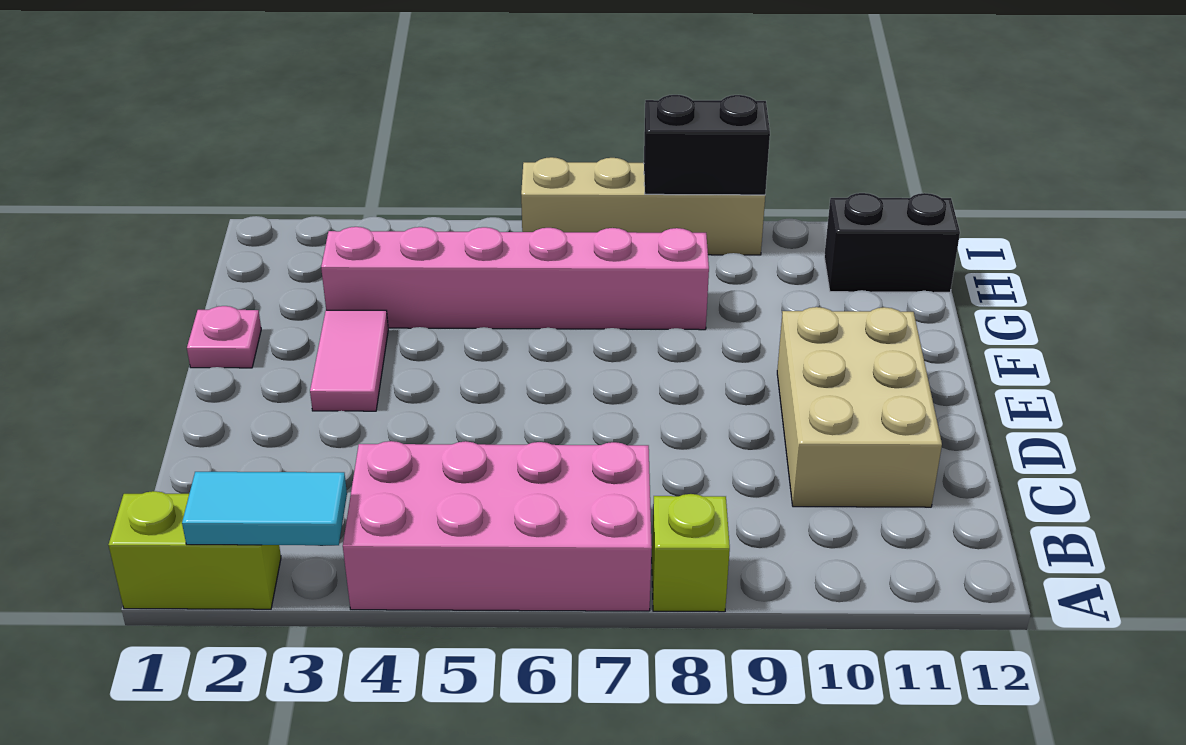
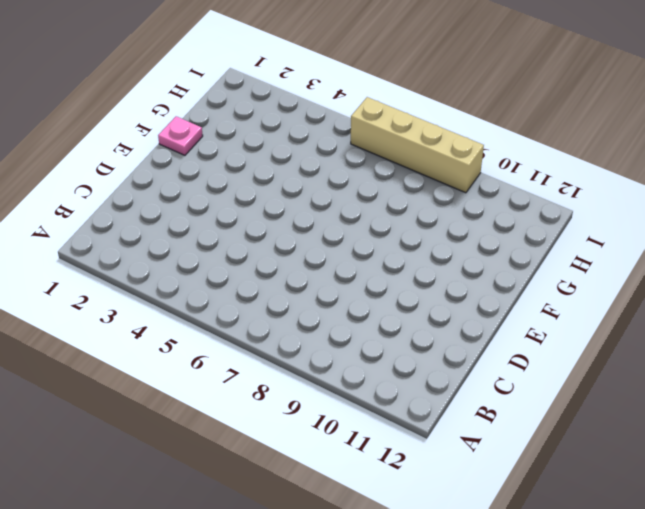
none -> lime 1x2 brick [108,491,281,609]
none -> pink 2x4 brick [343,441,652,611]

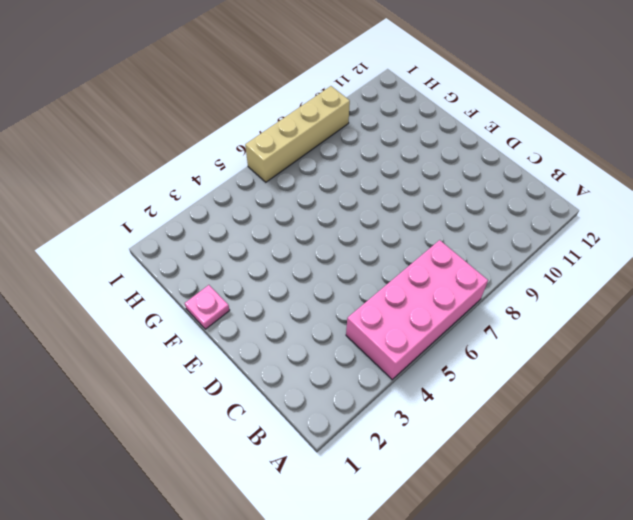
none -> lime 1x2 brick [108,491,281,609]
none -> lime 1x1 brick [652,494,730,612]

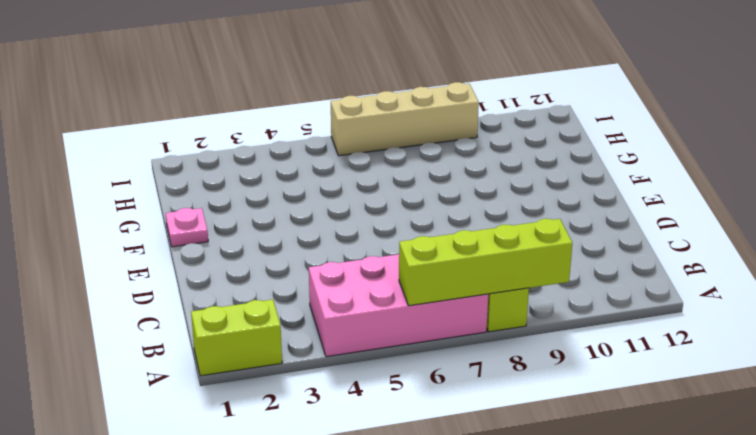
lime 1x4 brick [399,219,572,306] -> none
none -> tan 2x3 brick [777,307,942,507]
none -> pink 1x2 tile [310,310,388,411]

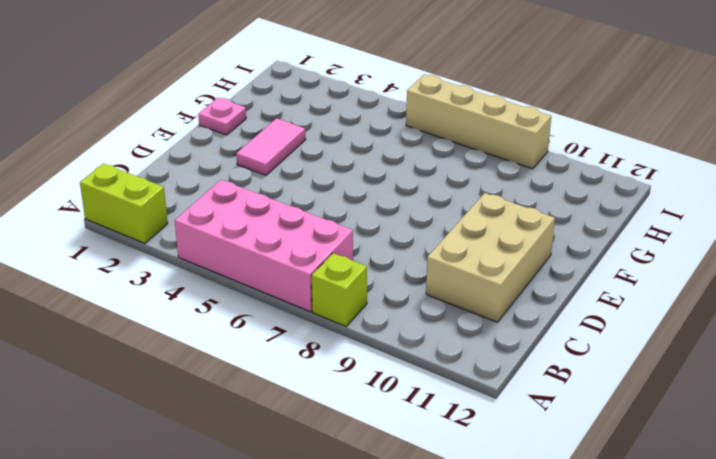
none -> pink 1x6 brick [321,227,709,330]
none -> black 1x2 brick [824,193,960,292]

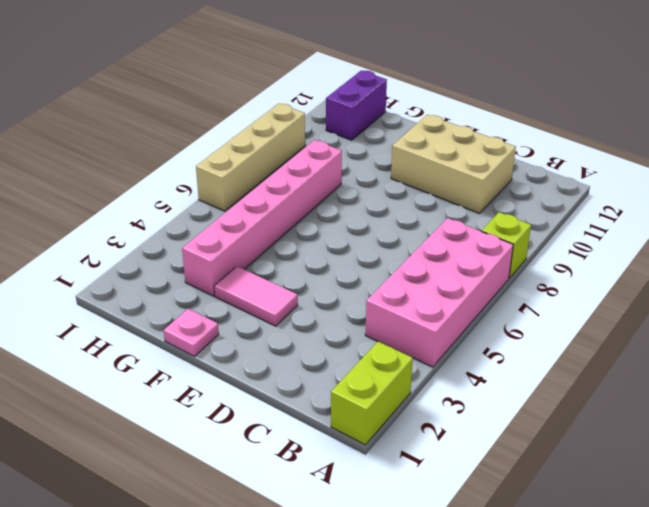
purple 1x2 brick [326,70,387,140] -> black 1x2 brick [824,193,960,292]
none -> cyan 1x2 tile [182,472,347,545]
none -> black 1x2 brick [644,95,770,195]

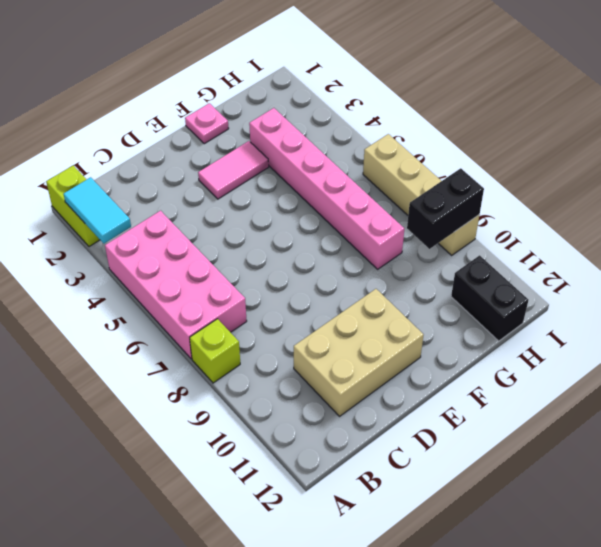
black 1x2 brick [407,168,484,249] -> black 1x2 brick turned to [644,95,770,195]

